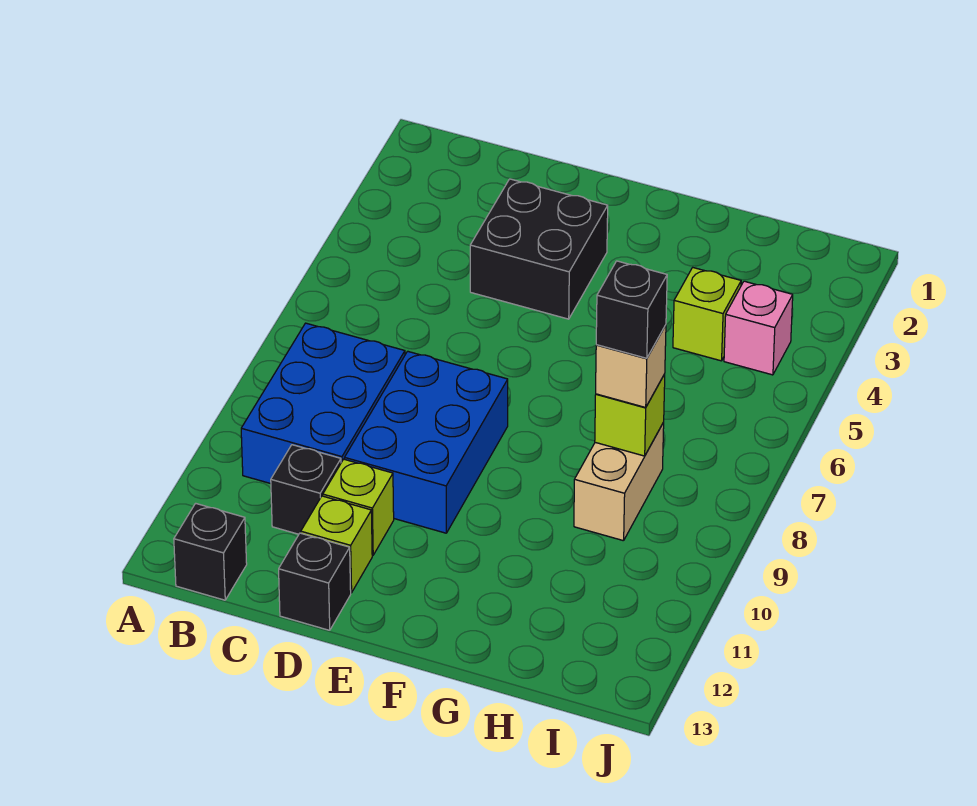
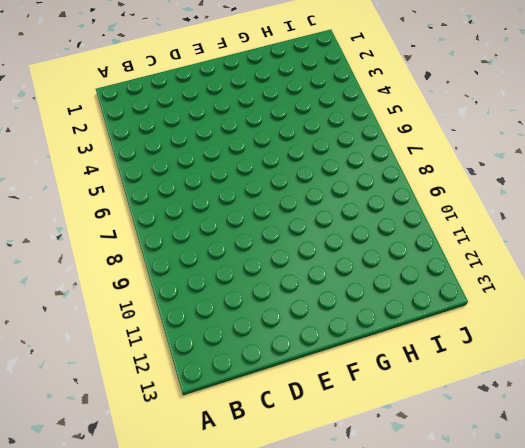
none -> blue 2x3 brick [241,323,405,484]
none -> black 1x1 brick [174,503,247,600]
none -> black 1x1 brick [271,445,341,534]

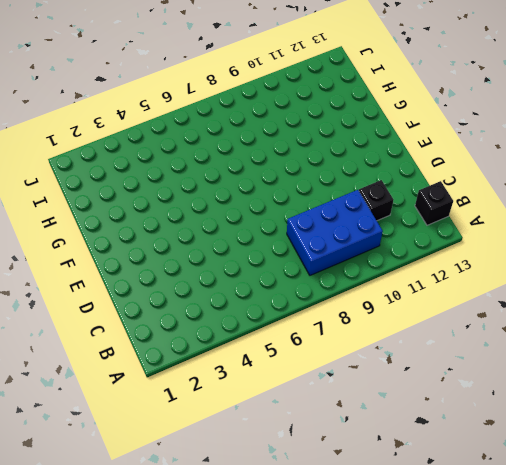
none -> black 2x2 brick [470,179,608,319]
none -> blue 2x3 brick [345,351,508,533]
none -> lime 1x1 brick [323,459,394,555]

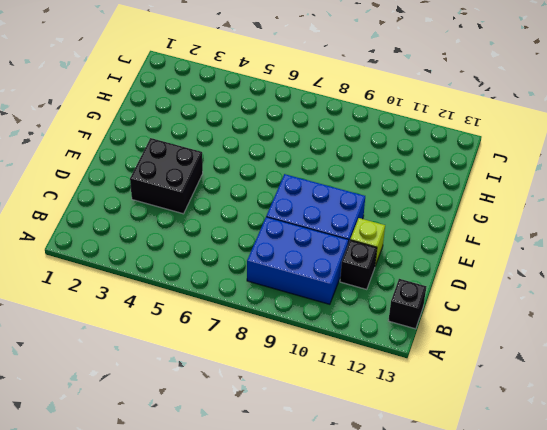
none -> lime 1x1 brick [301,496,372,593]
none -> black 1x1 brick [279,533,351,630]
none -> lime 1x1 brick [673,268,741,361]

